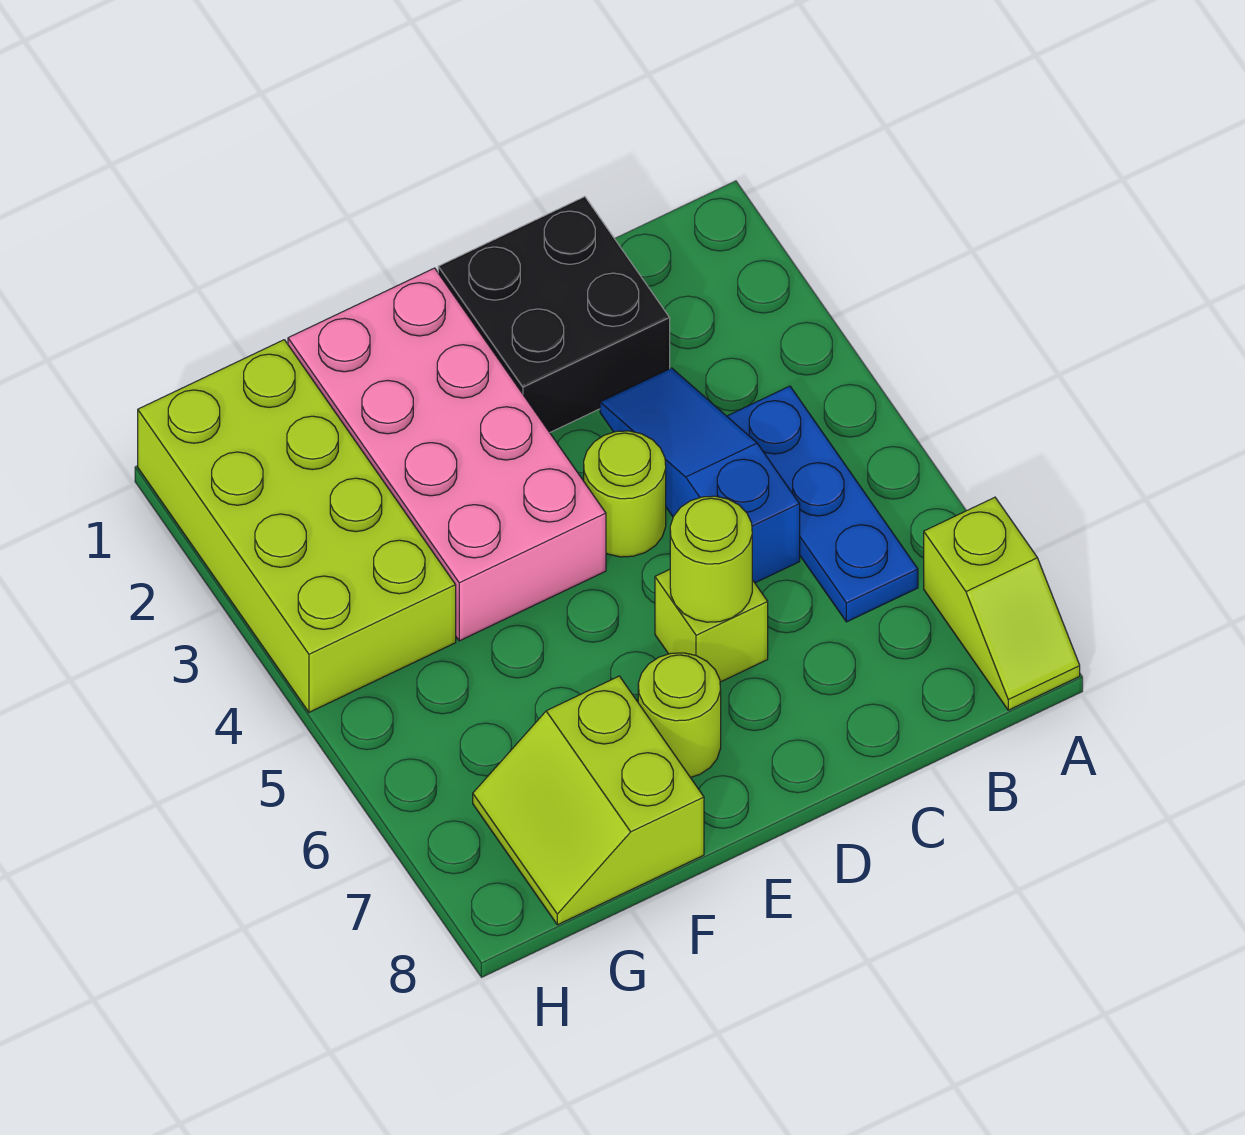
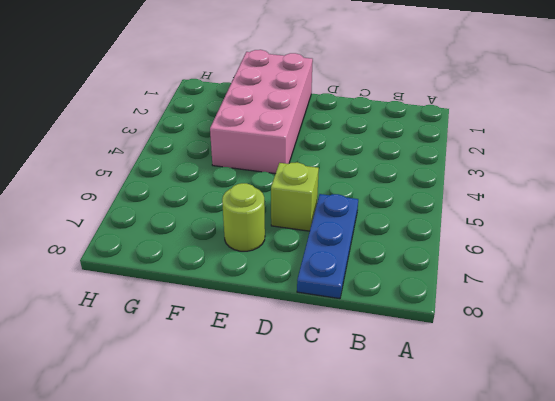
blue 1x3 plate [297,194,358,299] -> blue 1x3 plate moved to [727,386,918,622]
none -> lime 1x2 slope [924,497,1080,710]
none -> black 2x2 brick [438,197,670,432]

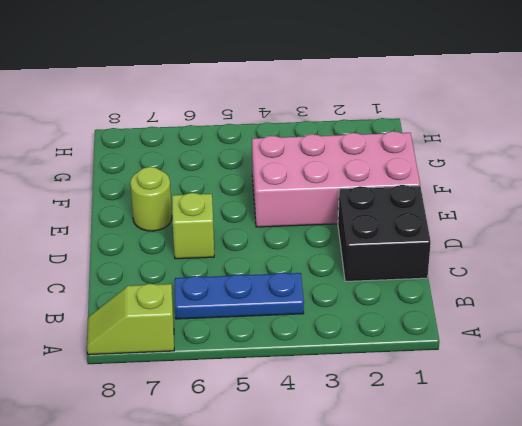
none -> blue 1x3 slope [600,368,800,583]
none -> lime 1x1 round brick [584,431,666,557]

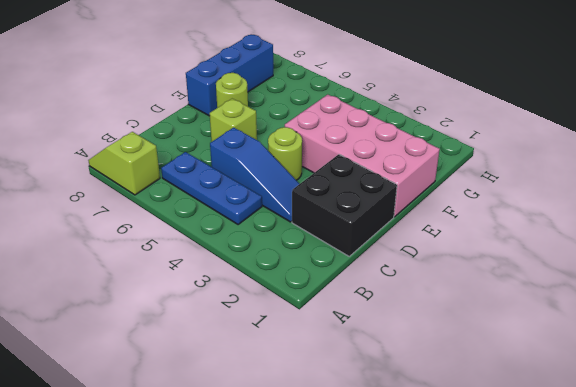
blue 1x3 brick [186,35,273,116] -> lime 2x2 slope [473,676,704,925]
none -> lime 2x4 brick [138,340,456,712]
none -> lime 1x1 round brick [670,496,752,622]

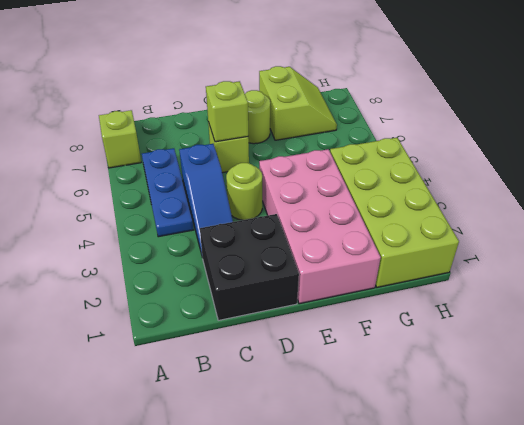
lime 1x1 brick [206,81,248,142] -> lime 1x1 round brick [670,496,752,622]

